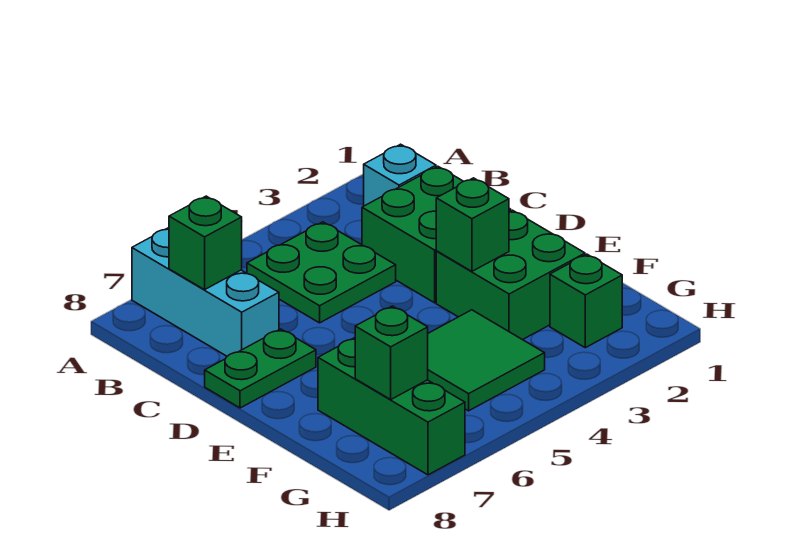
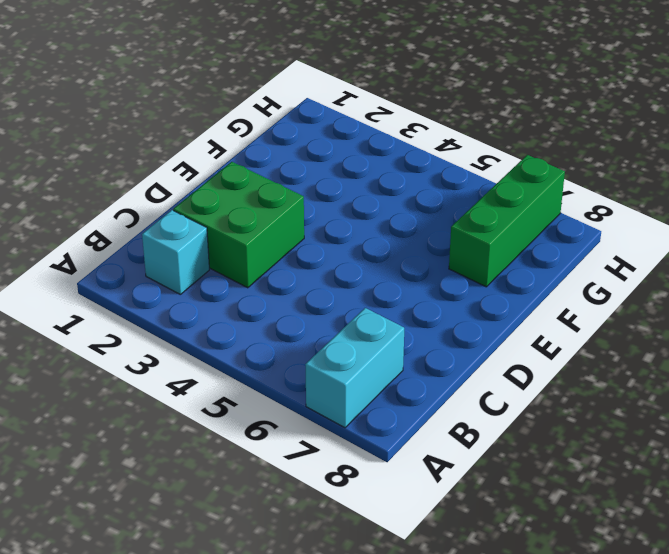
cyan 1x2 brick [305,308,404,428] -> cyan 1x3 brick [132,228,279,356]
none -> green 2x2 plate [247,222,396,323]
none -> green 1x2 plate [205,329,316,408]
none -> green 2x2 brick [436,210,585,340]

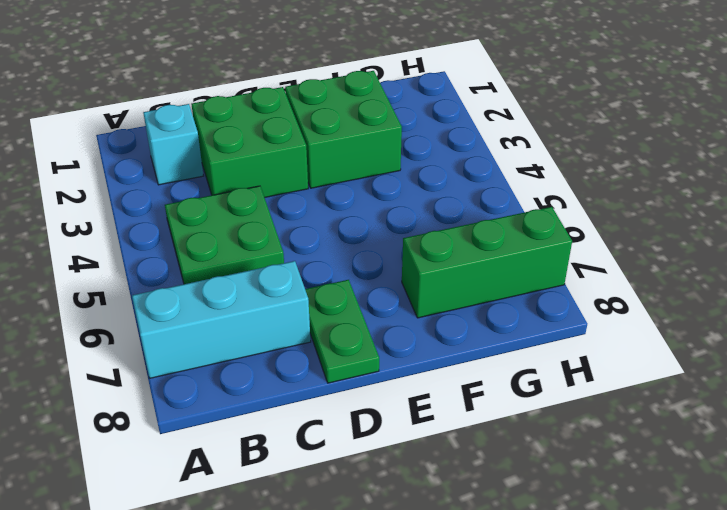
none -> green 2x2 tile [428,310,545,411]
none -> green 1x1 brick [550,254,622,348]
none -> green 1x1 brick [169,196,242,290]

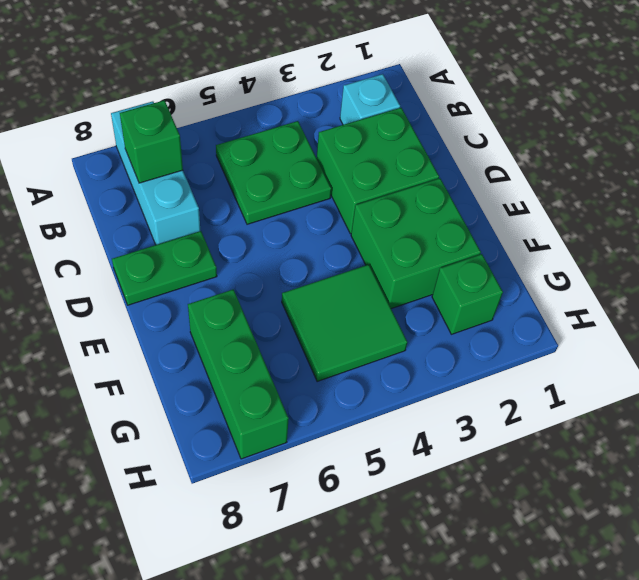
none -> green 1x1 brick [436,178,509,271]
none -> green 1x1 brick [355,306,428,399]

